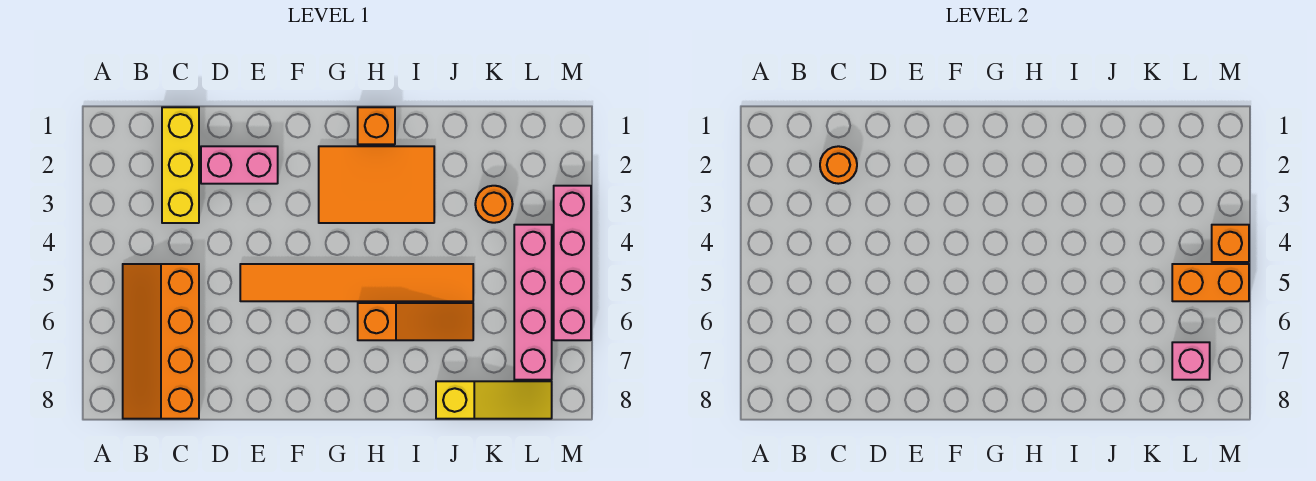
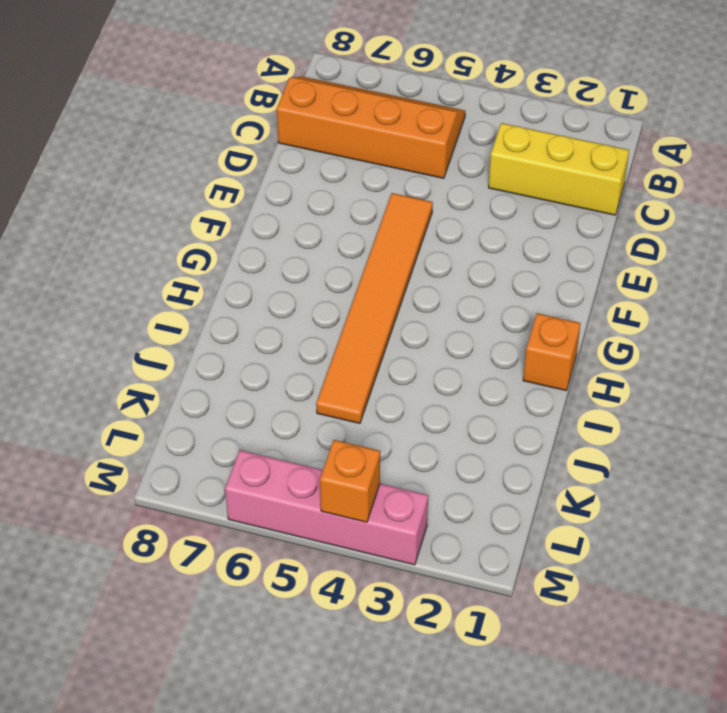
none -> pink 1x2 brick [201,146,278,184]
none -> orange 2x3 tile [319,146,434,223]
none -> orange 1x3 slope [358,303,473,340]

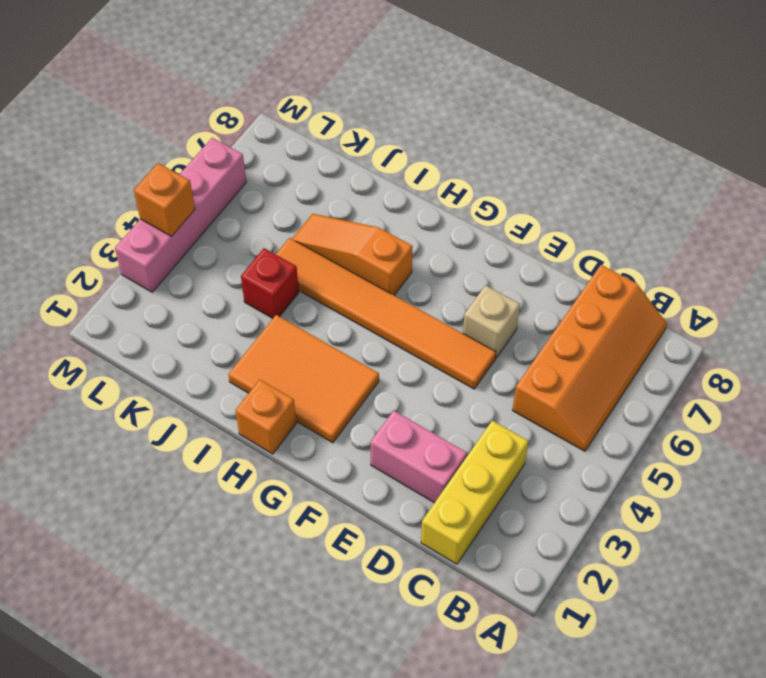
tan 1x1 brick [463,285,520,358] -> none
red 1x1 brick [241,248,299,318] -> none
none -> yellow 1x3 slope [436,381,552,419]
none -> orange 1x1 round brick [475,186,513,223]
none -> pink 1x4 brick [514,225,552,380]

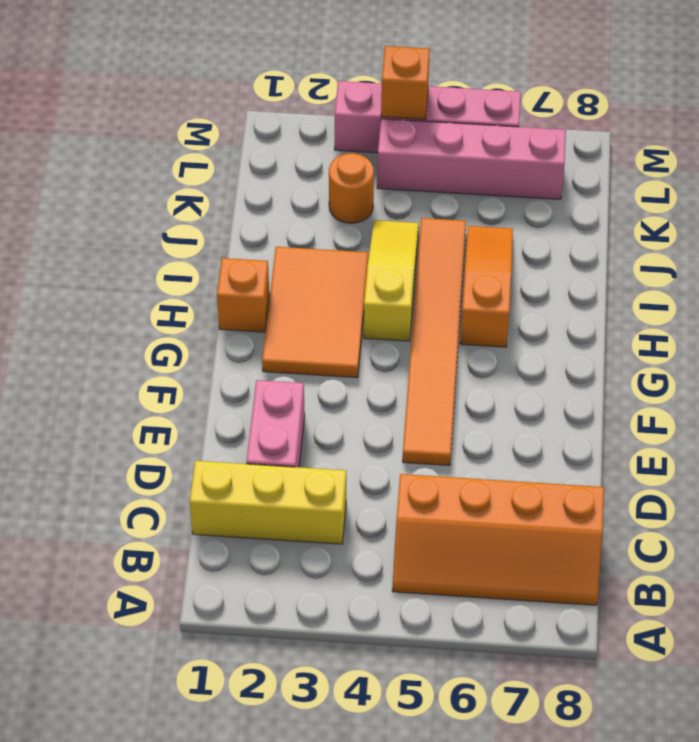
yellow 1x3 slope [364,220,419,341] -> yellow 1x3 slope moved to [436,381,552,419]
none -> orange 1x1 round brick [820,146,857,184]
none -> orange 1x2 brick [1172,264,1249,301]
none -> pink 1x1 brick [1172,342,1210,380]

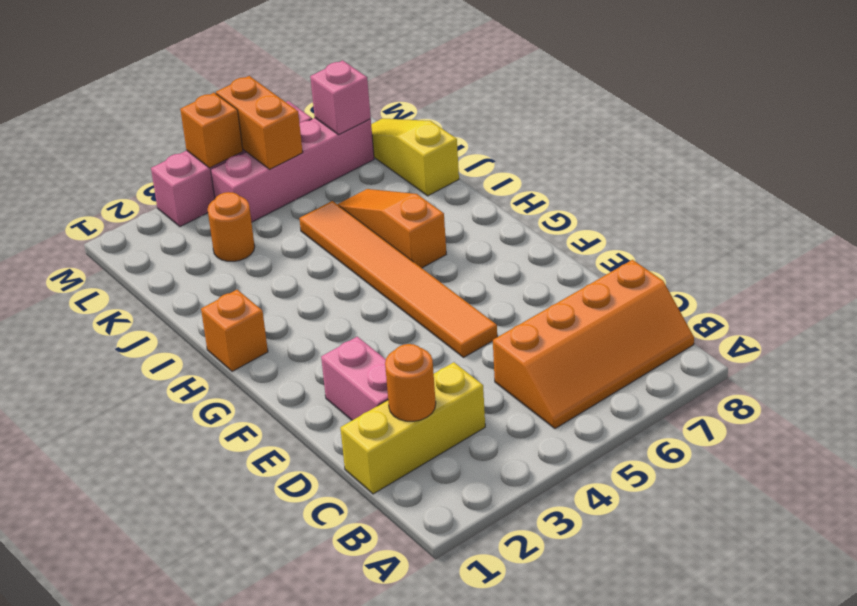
none -> orange 2x3 tile [319,146,434,223]

